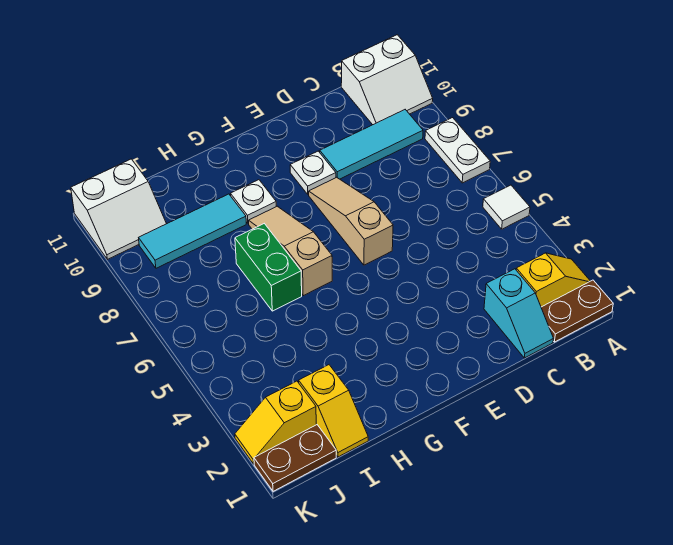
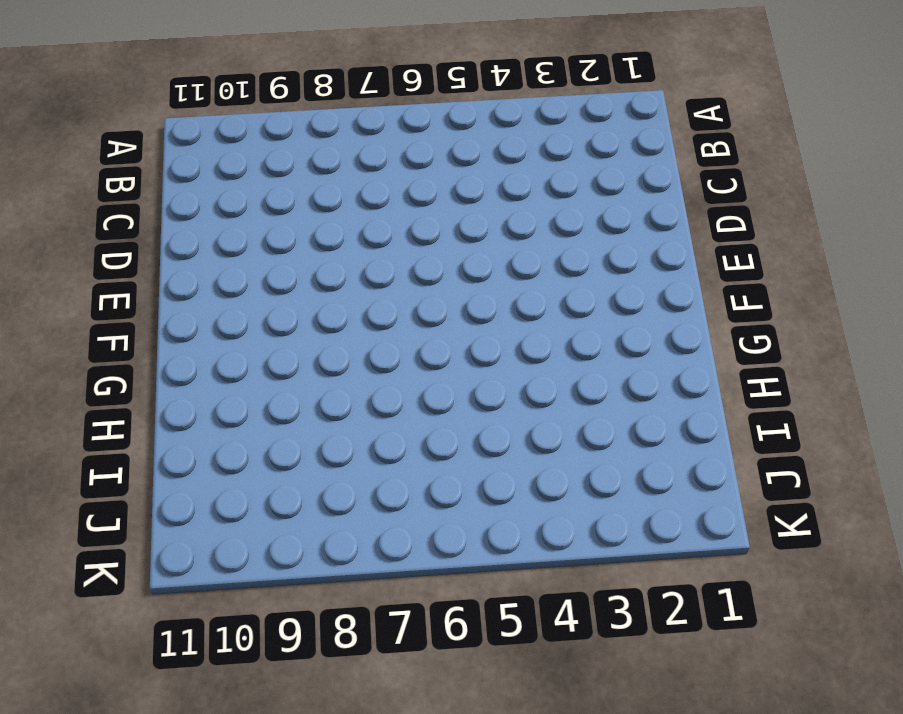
none -> brown 1x2 plate [541,280,613,342]
none -> yellow 1x2 slope [516,253,590,307]
none -> white 1x1 tile [483,185,530,229]

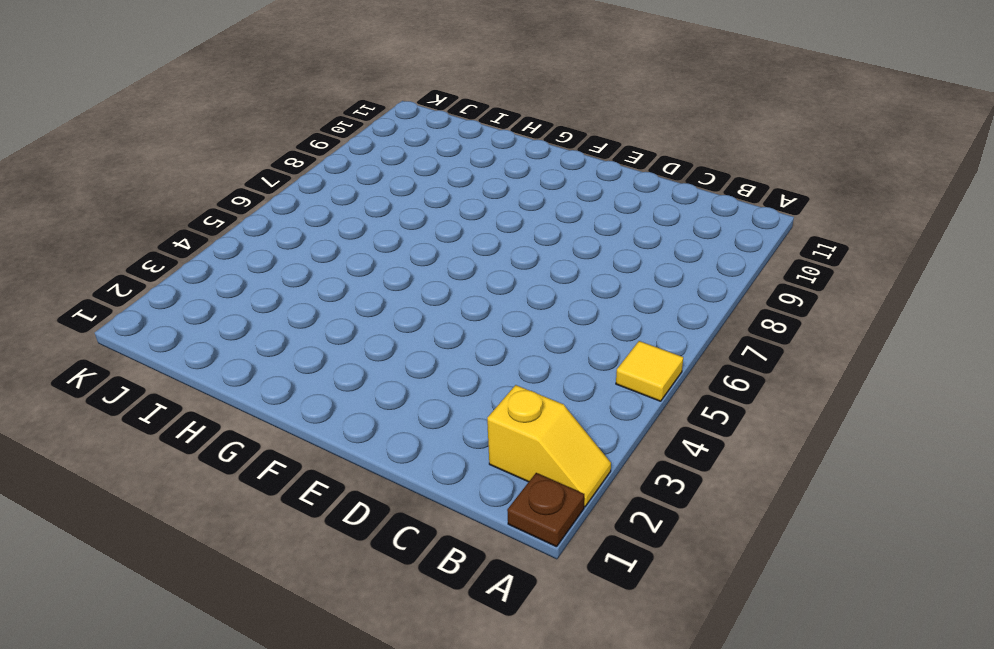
brown 1x1 plate [507,473,584,547] -> brown 1x2 plate [541,280,613,342]
yellow 1x1 tile [616,341,683,401] -> white 1x1 tile [483,185,530,229]
none -> white 1x2 plate [425,118,490,183]
none -> white 2x2 slope [341,35,433,125]
none -> cyan 1x3 tile [320,110,423,179]

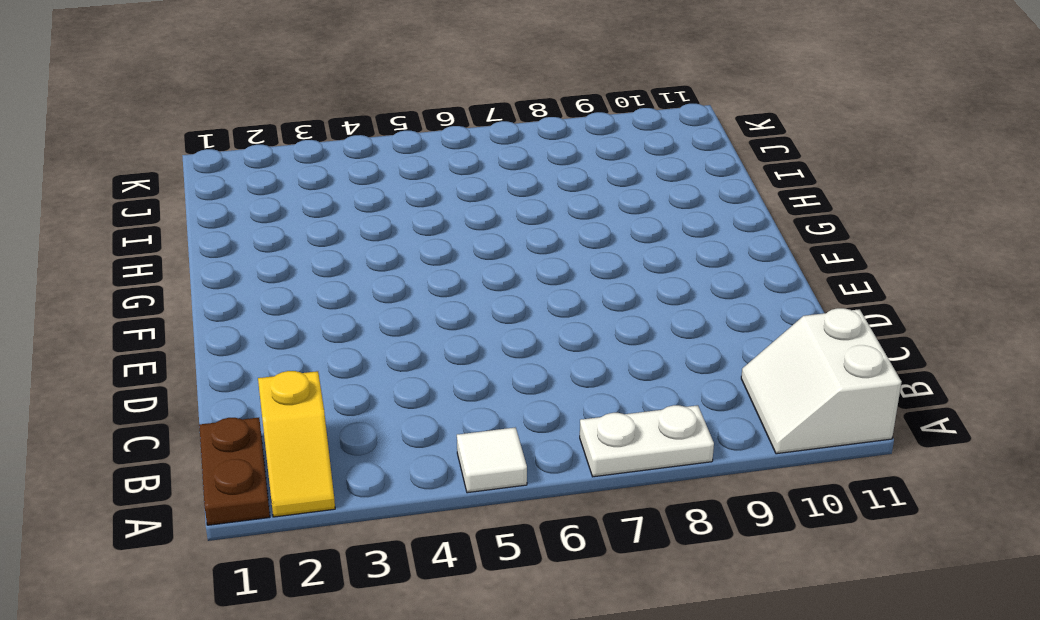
none -> cyan 1x3 tile [320,110,423,179]
none -> cyan 1x2 slope [484,269,553,358]
none -> tan 1x3 slope [309,177,393,265]

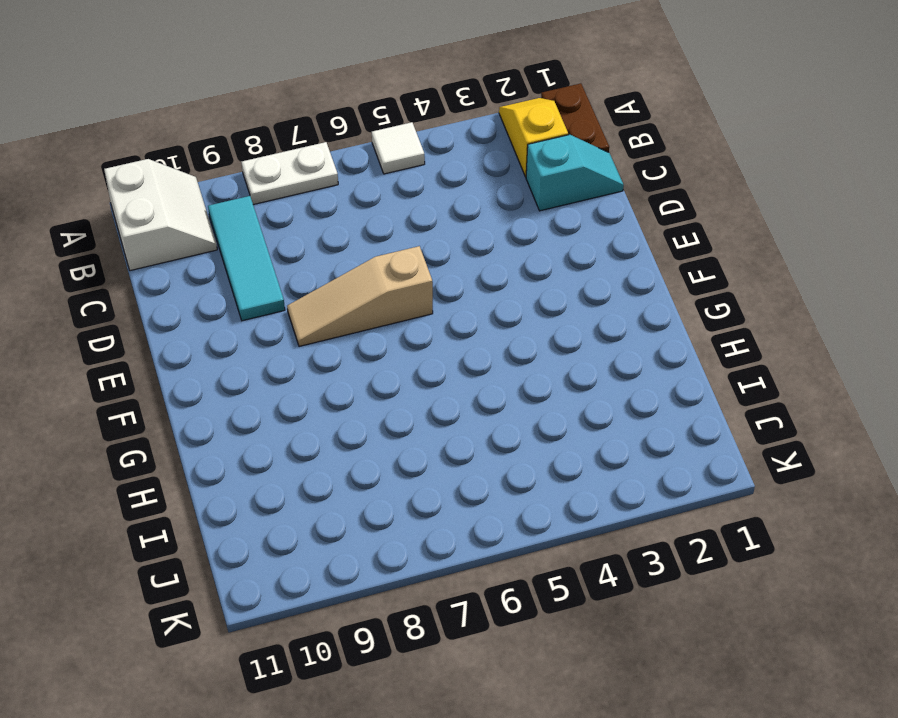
none -> white 1x1 plate [290,151,336,194]
none -> tan 1x3 slope [249,206,332,296]
none -> white 1x1 plate [230,180,276,224]

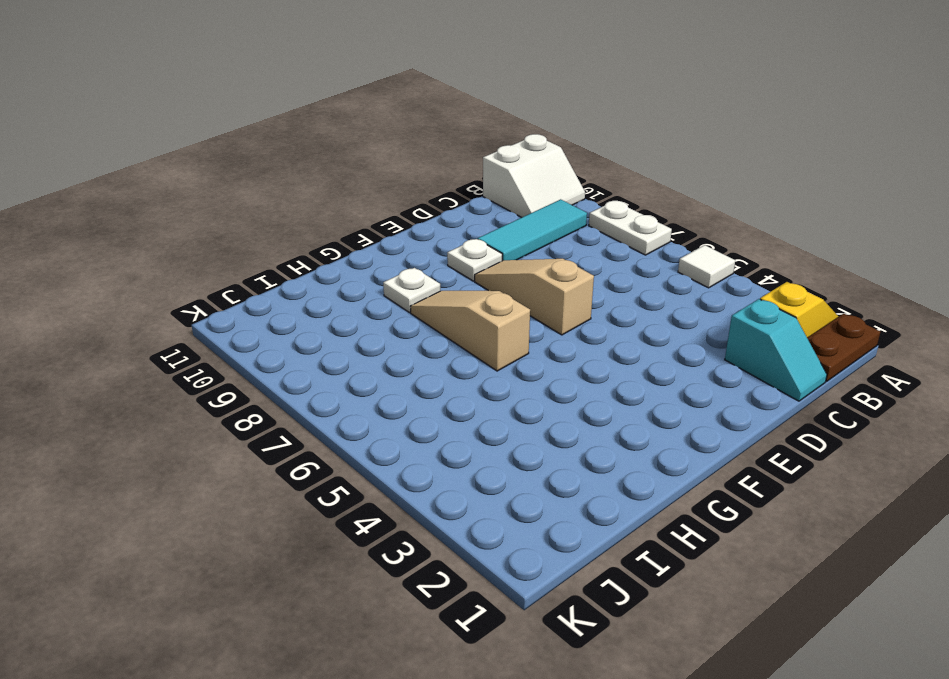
none -> green 1x2 brick [235,224,302,311]
none -> cyan 1x3 tile [139,194,246,268]
none -> yellow 1x2 slope [299,365,368,457]

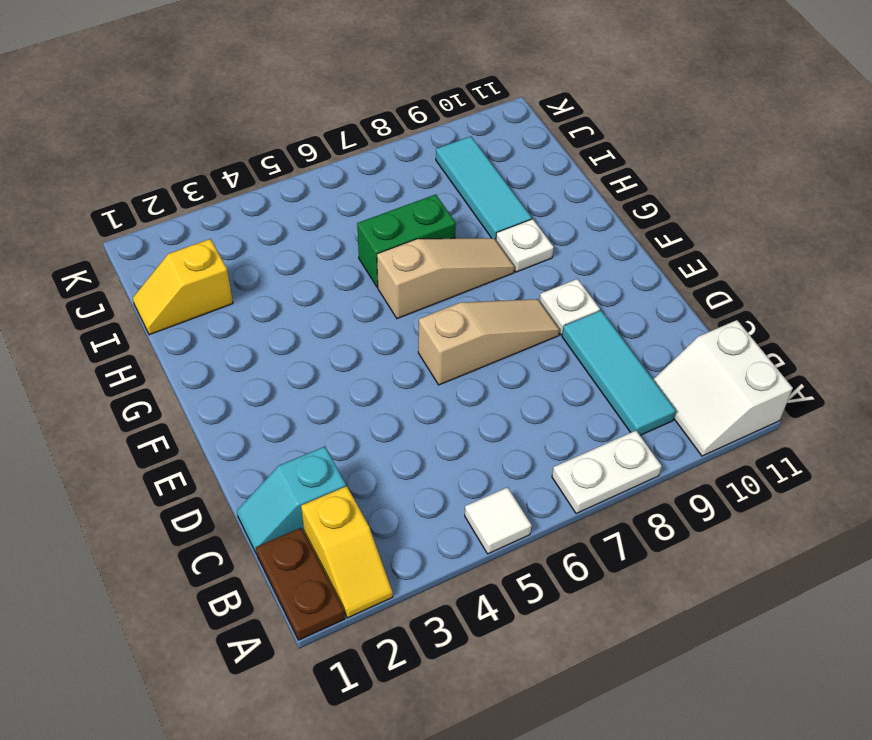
none -> brown 1x2 plate [254,425,336,491]
none -> yellow 1x2 slope [235,381,316,464]
none -> white 2x2 slope [71,159,166,259]

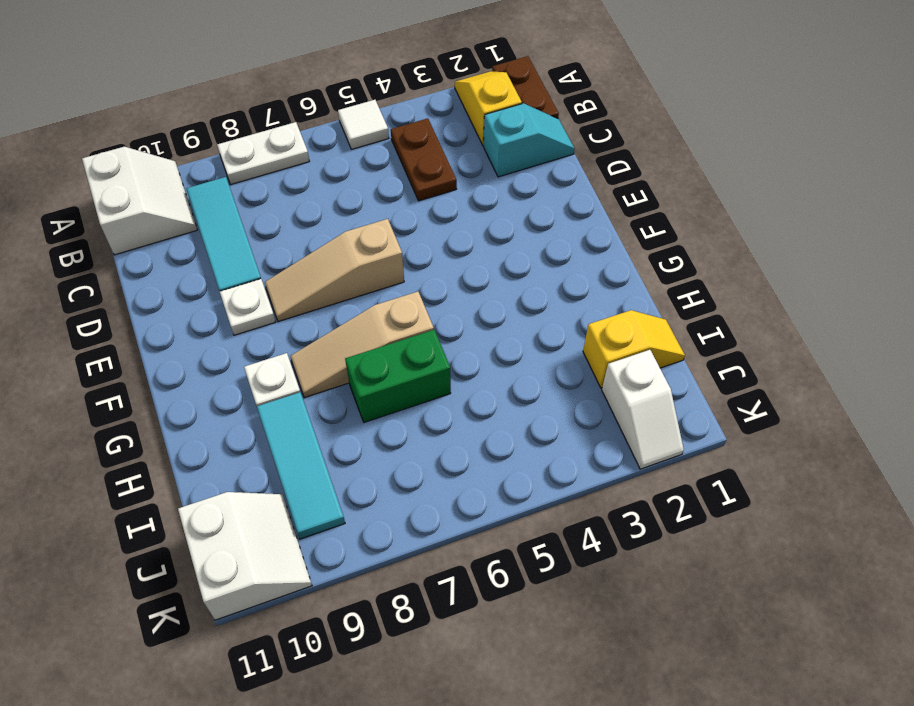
brown 1x2 plate [391,118,457,201] -> brown 1x2 plate moved to [254,425,336,491]
white 1x2 slope [602,350,684,469] -> yellow 1x2 slope [235,381,316,464]

